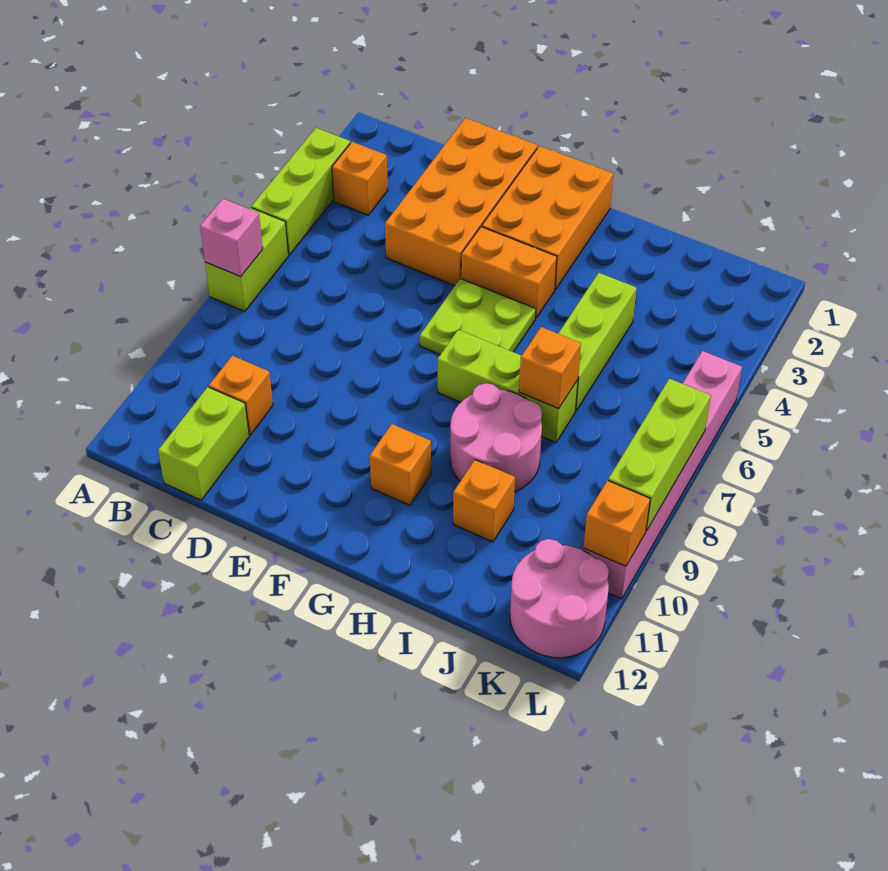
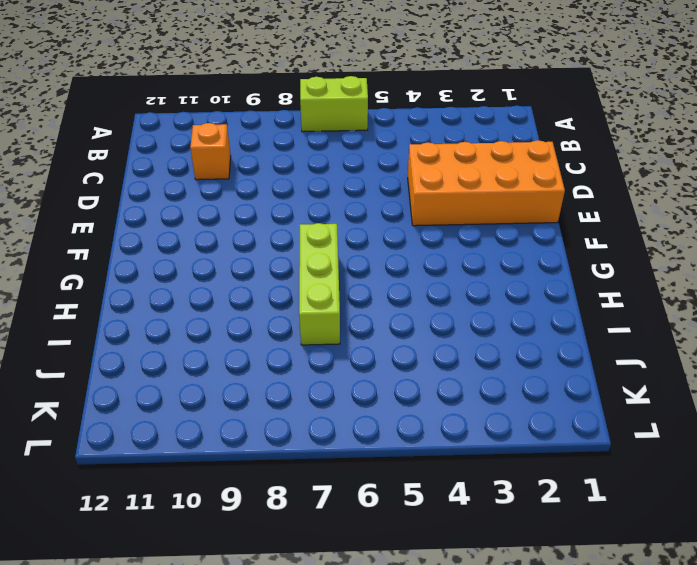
none -> lime 1x3 brick [251,128,350,255]
none -> orange 1x1 brick [332,142,388,215]
none -> lime 1x2 brick [158,387,249,500]

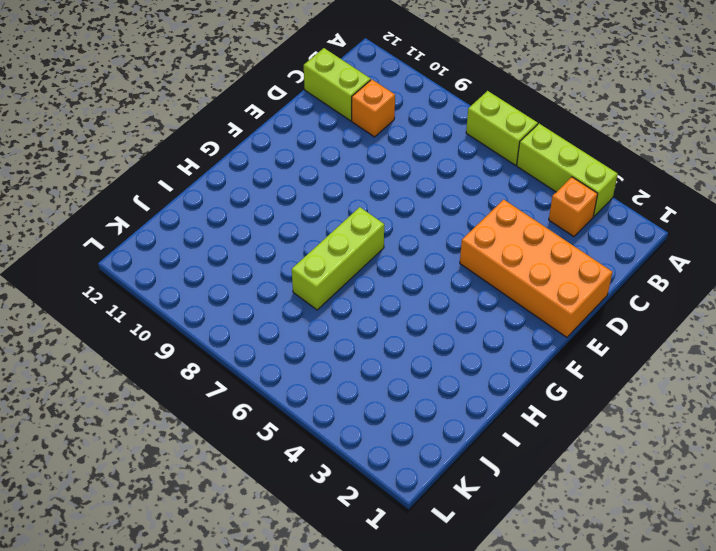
none -> orange 2x3 brick [482,146,613,289]
none -> orange 1x2 brick [461,227,557,318]
none -> lime 2x2 plate [420,279,536,354]

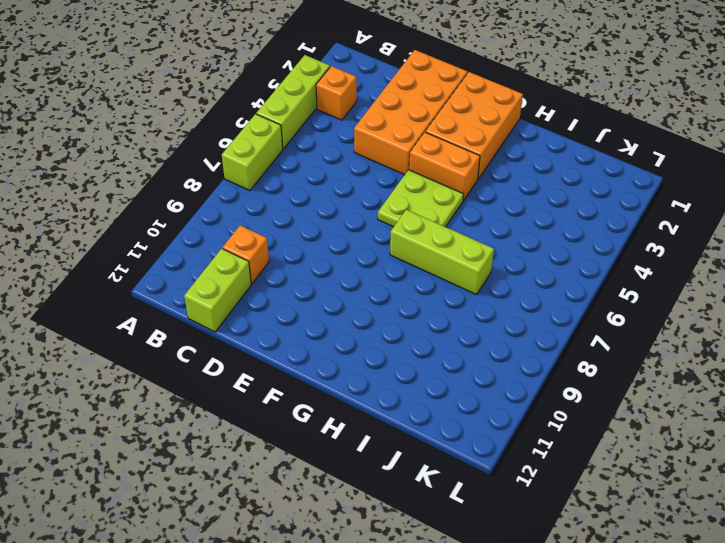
none -> orange 1x1 brick [370,424,431,505]
none -> pink 2x2 round brick [450,383,542,492]
none -> lime 1x3 brick [558,273,637,411]

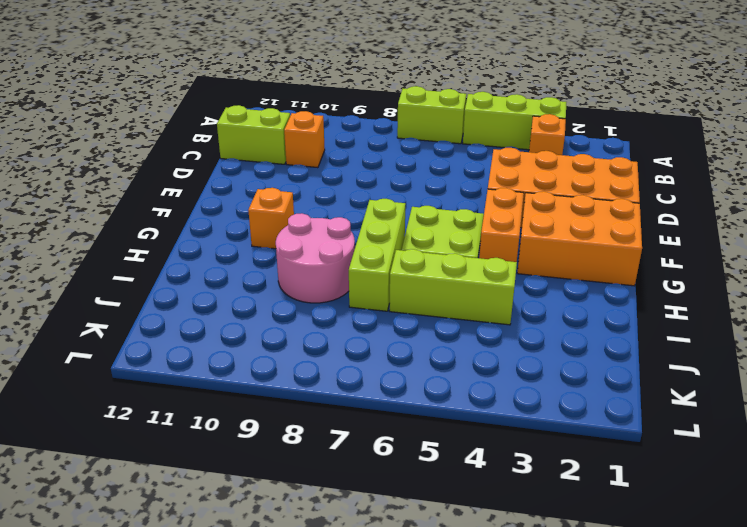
none -> orange 1x1 brick [453,460,515,542]
none -> pink 2x2 round brick [510,539,609,658]
none -> pink 1x6 brick [583,351,742,599]

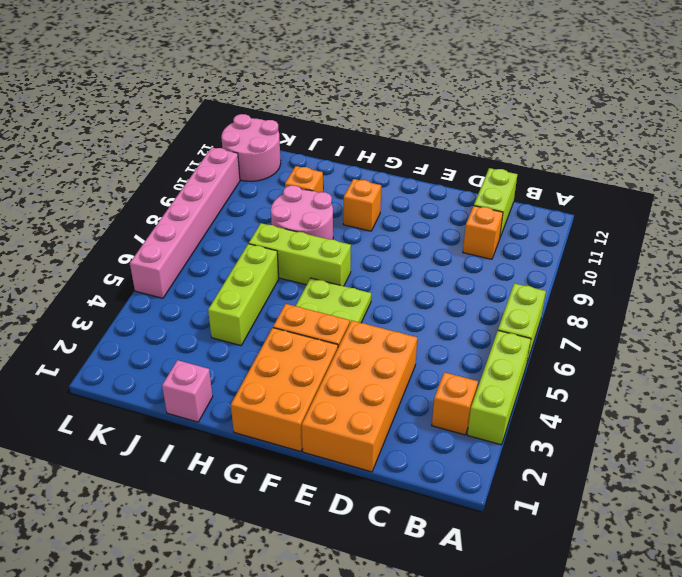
pink 1x1 brick [162,360,213,422] -> pink 1x1 brick moved to [200,199,263,276]
none -> orange 1x1 brick [519,327,581,409]
none -> lime 1x3 brick [608,379,711,531]
none -> orange 1x1 brick [584,480,650,566]

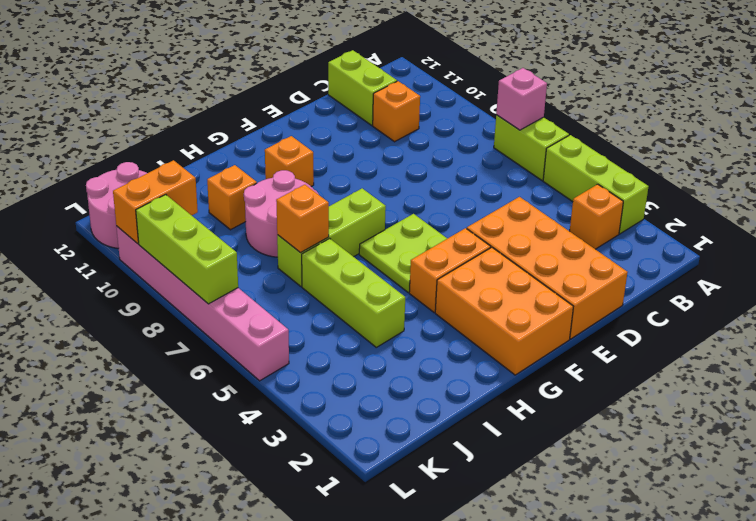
orange 1x2 brick [113,160,198,244] -> orange 1x1 brick [584,480,650,566]

